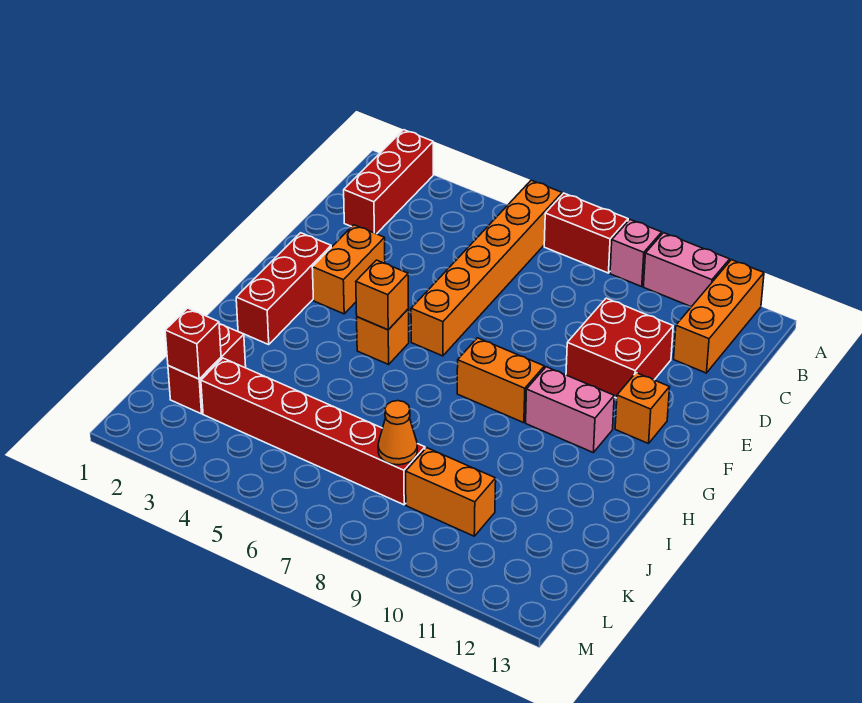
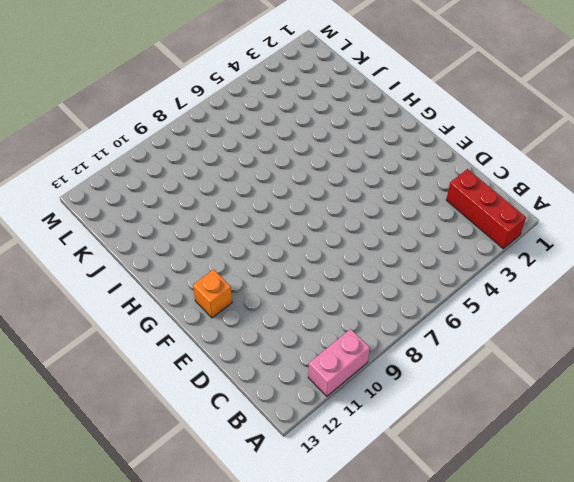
none -> orange 1x6 brick [411,180,562,356]
none -> red 1x2 brick [544,193,628,273]
none -> pink 1x1 brick [610,220,662,287]

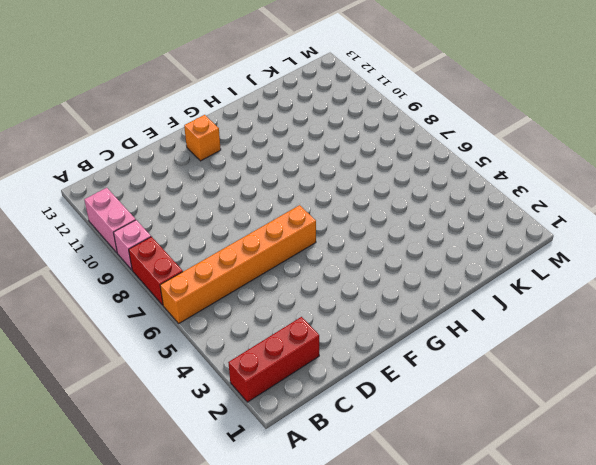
none -> orange 1x3 brick [674,260,764,373]
none -> red 2x2 brick [566,298,673,398]
none -> orange 1x2 brick [312,225,385,314]

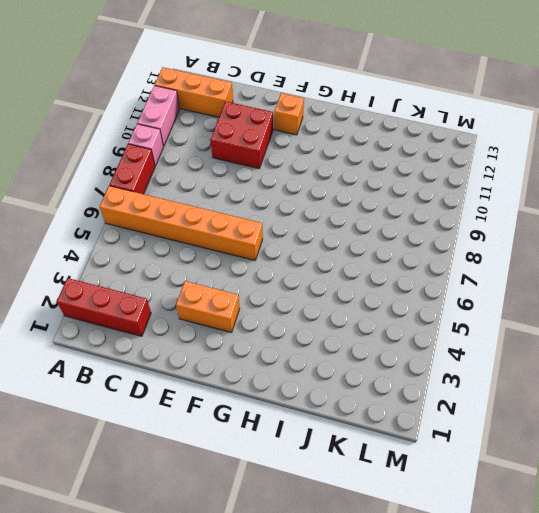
none -> red 1x3 brick [236,233,331,345]
none -> orange 1x1 brick [357,309,409,364]
none -> orange 1x2 brick [457,338,544,423]

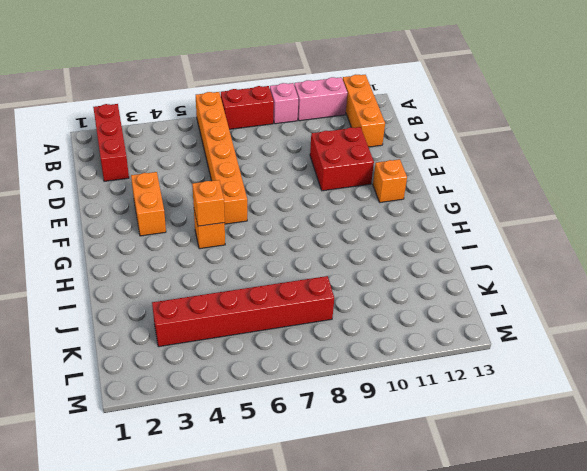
none -> red 1x3 brick [236,233,331,345]
none -> orange 1x2 brick [457,338,544,423]
none -> pink 1x2 brick [526,367,614,452]

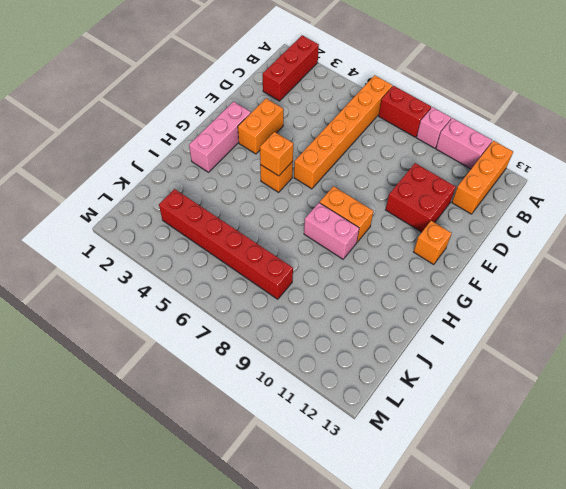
pink 1x3 brick [189,102,251,172] -> red 1x3 brick [236,233,331,345]
pink 1x2 brick [304,203,359,259] -> pink 1x2 brick moved to [526,367,614,452]
none -> red 1x2 brick [168,324,246,414]
none -> orange 1x2 brick [406,448,496,536]
none -> red 1x1 brick [165,308,221,379]

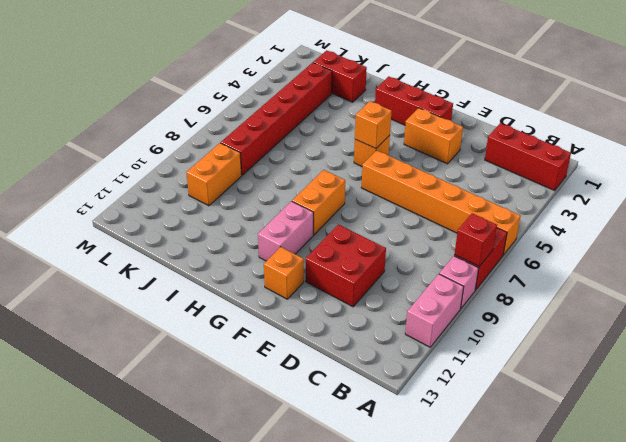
red 1x1 brick [454,213,497,266] -> red 1x1 brick moved to [165,308,221,379]
none -> orange 1x3 brick [674,260,764,373]
none -> orange 1x1 cone [378,401,417,465]

